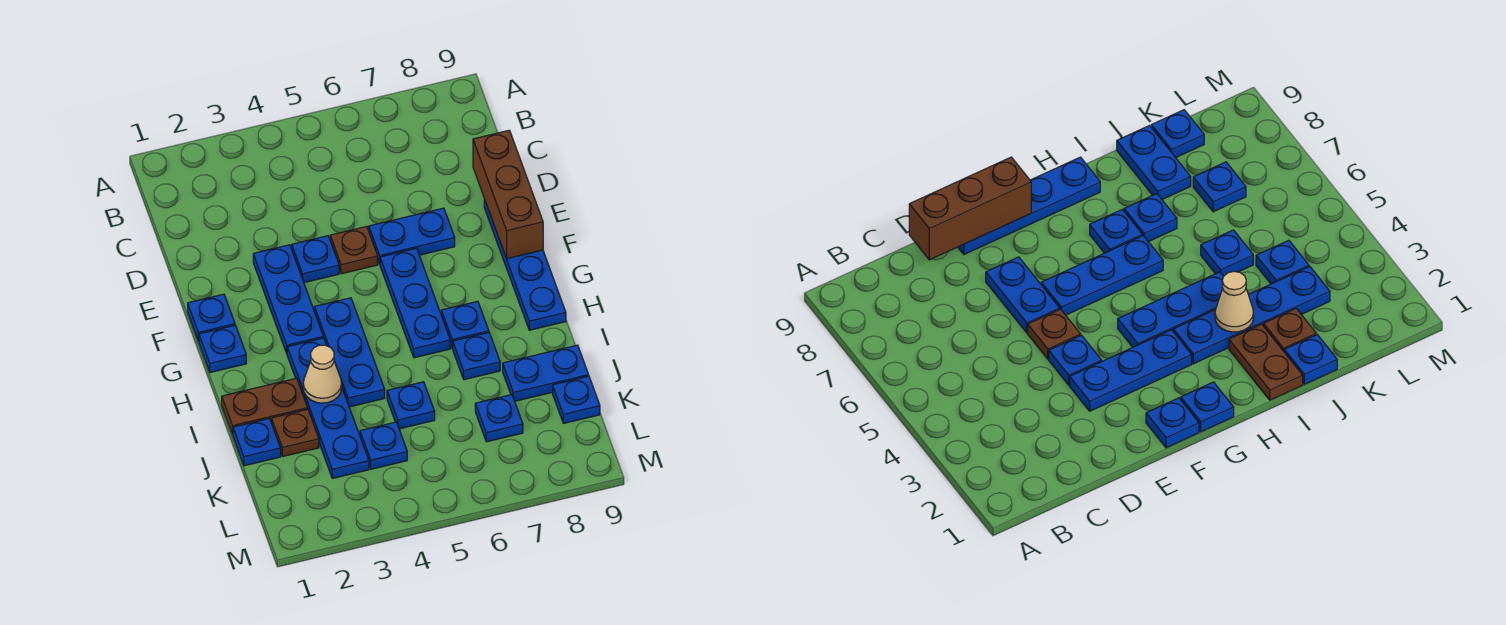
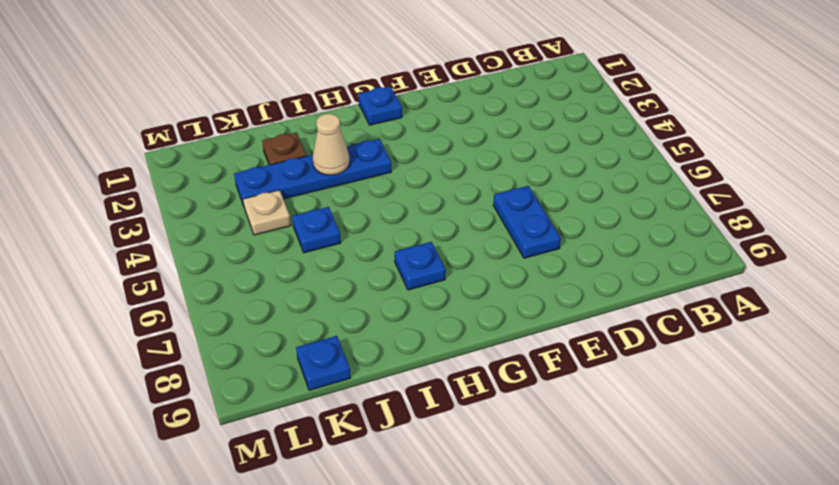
tan 1x1 plate [243,190,291,235] -> blue 1x1 plate [360,422,407,469]
none -> blue 1x3 plate [253,245,323,353]
none -> blue 1x1 plate [292,236,339,283]
none -> brown 1x1 plate [330,226,378,274]

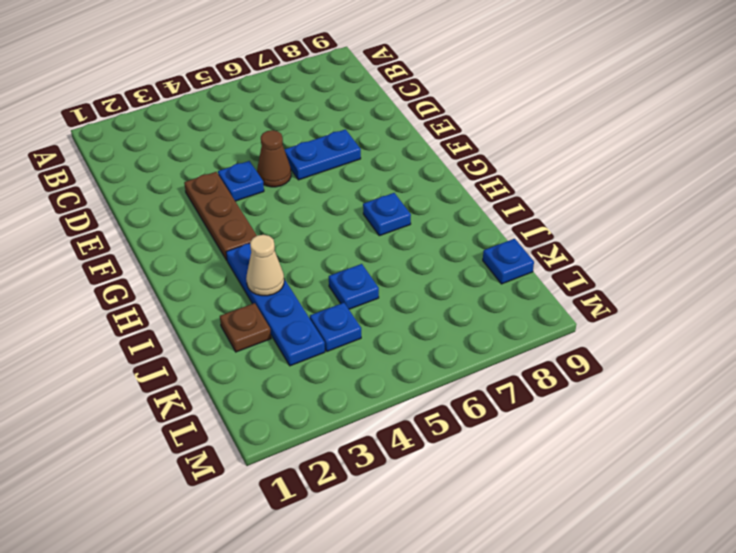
brown 1x3 plate [184,172,257,260] -> blue 1x3 plate [253,245,323,353]
brown 1x1 cone [257,130,291,187] -> brown 1x1 plate [330,226,378,274]
none -> blue 1x4 plate [484,199,566,330]
none -> blue 1x1 plate [188,294,235,341]
none -> blue 1x3 plate [380,248,450,358]

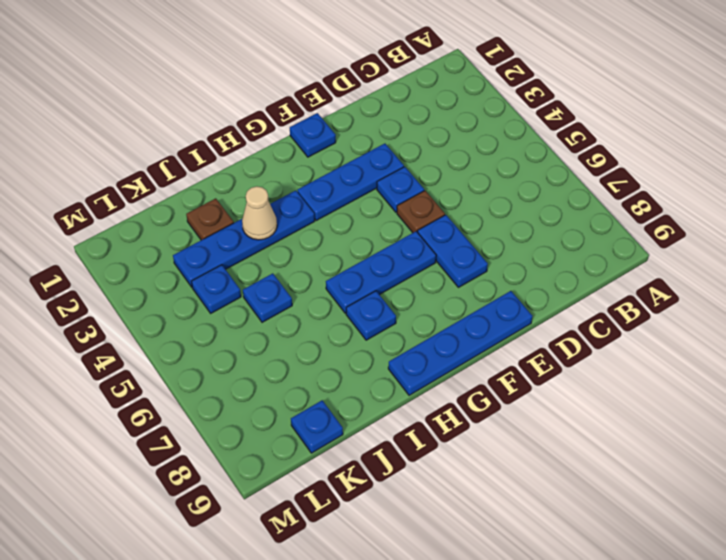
none -> blue 1x1 plate [199,325,246,372]
none -> blue 1x3 plate [314,298,385,407]
none -> brown 1x2 plate [222,378,308,434]

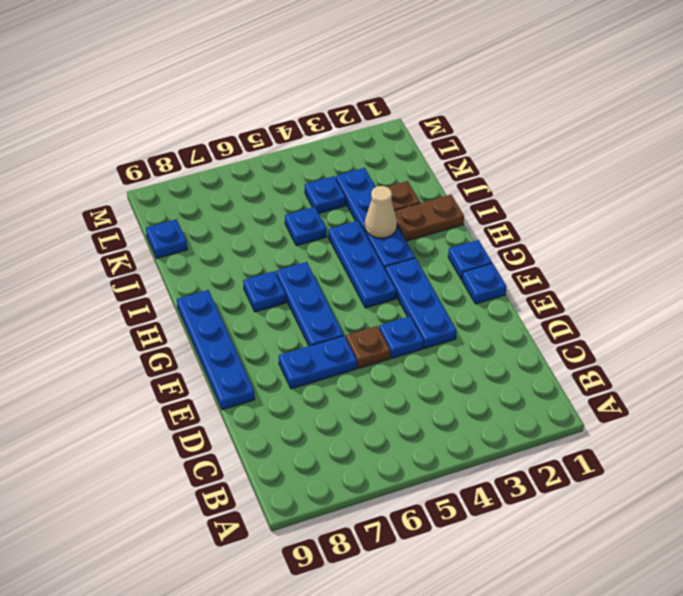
none -> blue 1x1 plate [452,333,500,380]
none -> blue 1x1 plate [233,418,281,466]
none -> blue 1x2 plate [503,345,589,401]

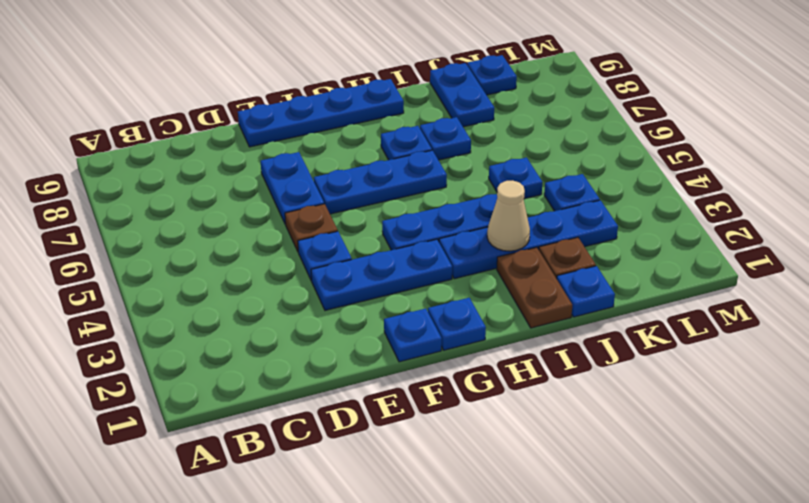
none -> blue 1x1 plate [475,395,523,442]
none -> brown 1x3 brick [473,130,543,259]

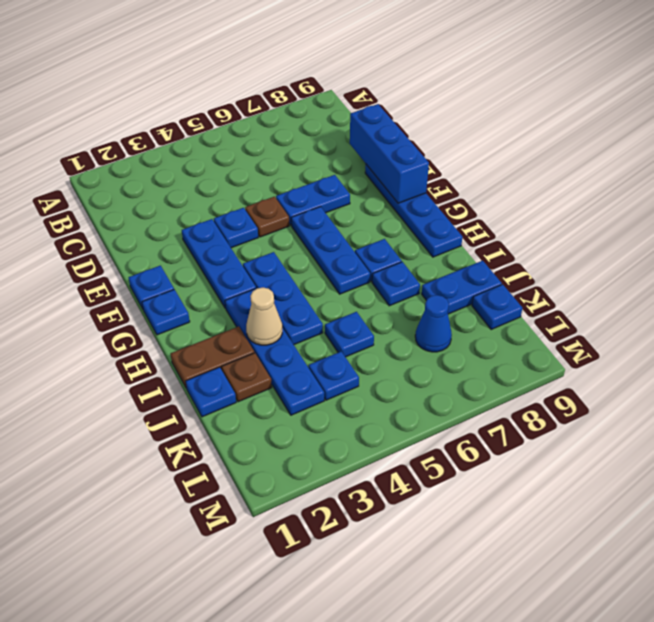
blue 1x3 brick [350,104,429,203] -> brown 1x3 brick [473,130,543,259]
blue 1x1 cone [415,295,452,352] -> blue 1x1 plate [475,395,523,442]

